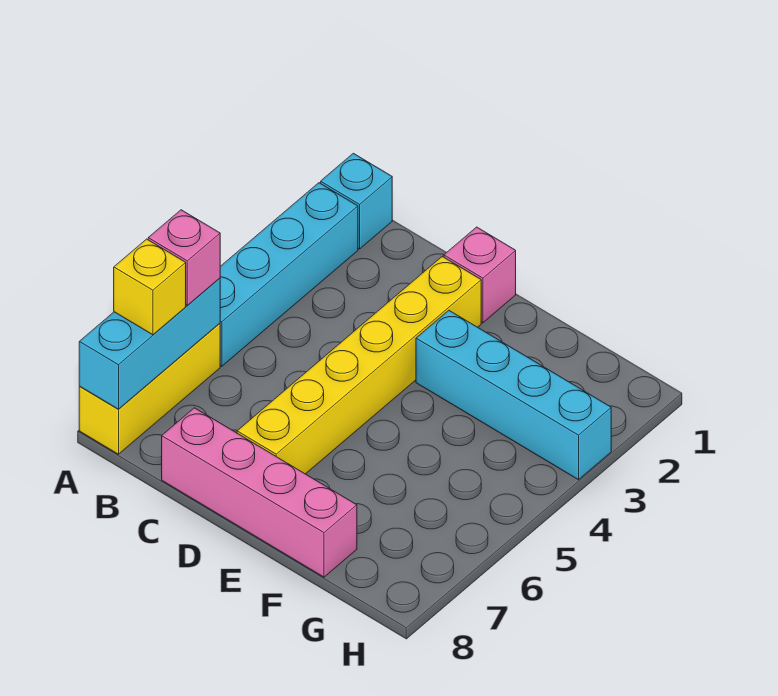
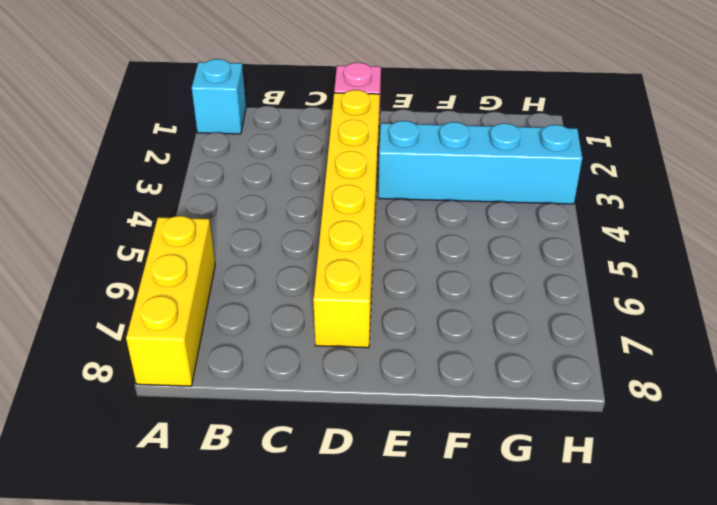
none -> cyan 1x4 brick [220,183,358,366]
none -> pink 1x4 brick [162,408,357,577]

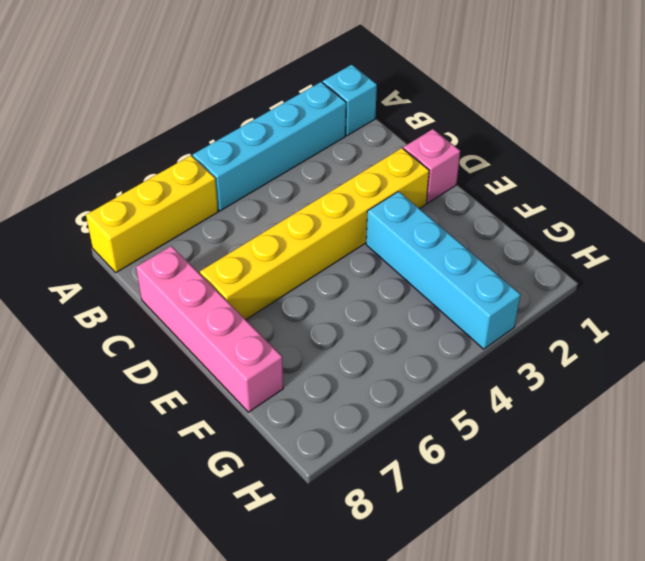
none -> cyan 1x3 brick [79,278,220,409]
none -> pink 1x1 brick [148,210,220,306]

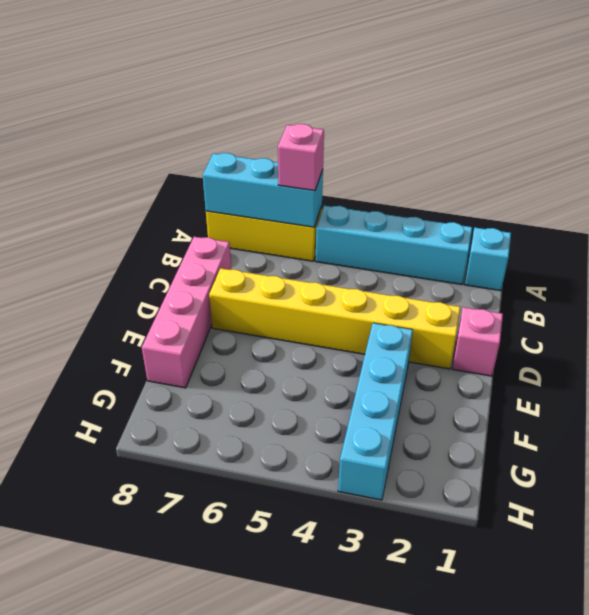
none -> yellow 1x1 brick [114,239,186,335]

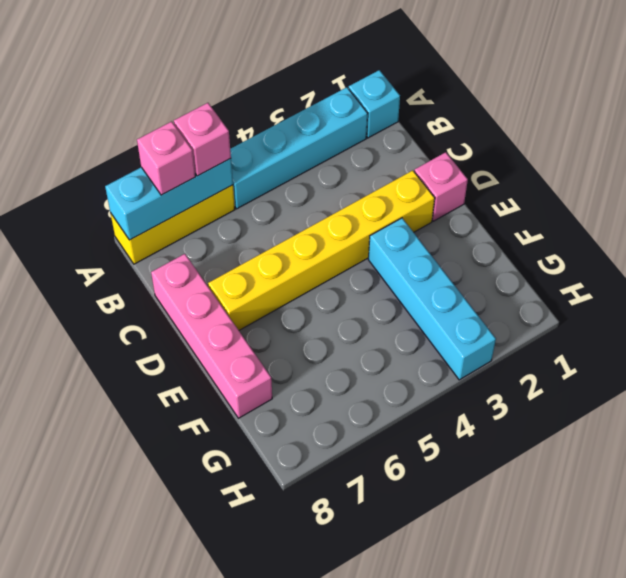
pink 1x1 brick [137,121,195,195] -> yellow 1x1 brick [114,239,186,335]

